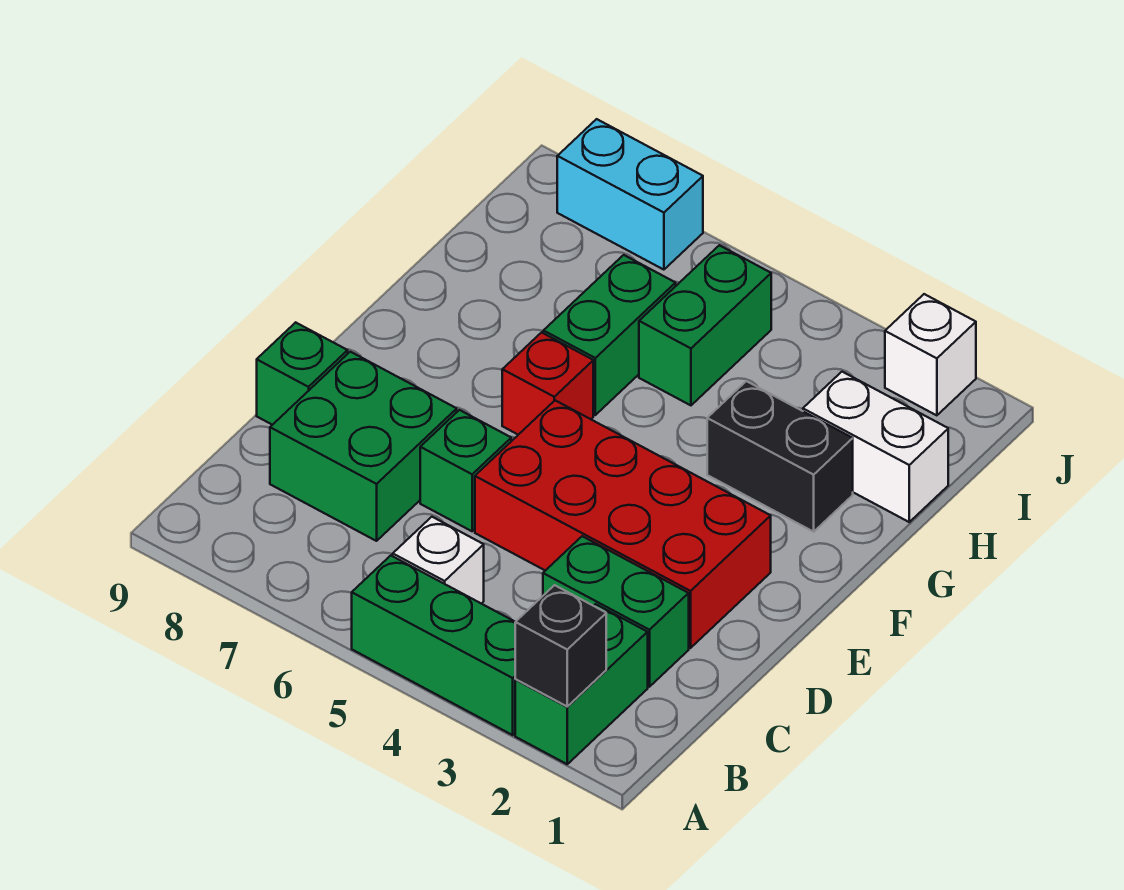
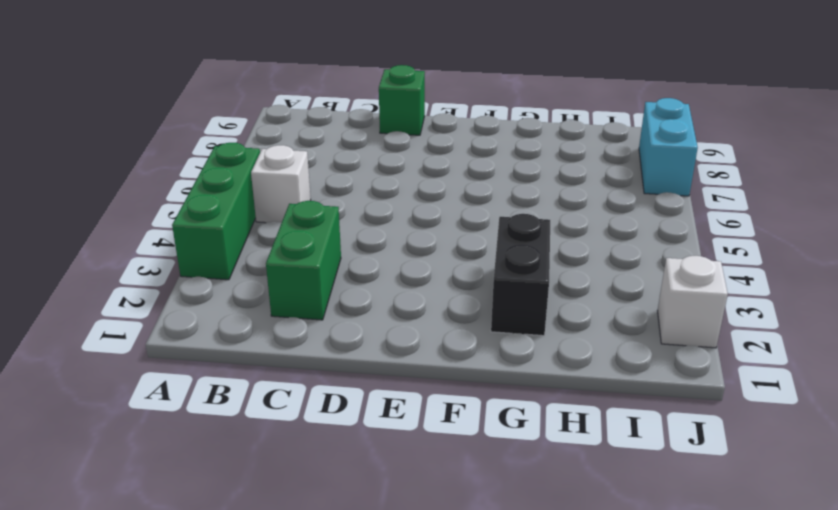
none -> green 1x2 brick [515,604,648,764]
none -> green 2x2 brick [270,352,457,541]
none -> red 2x4 brick [475,400,771,648]

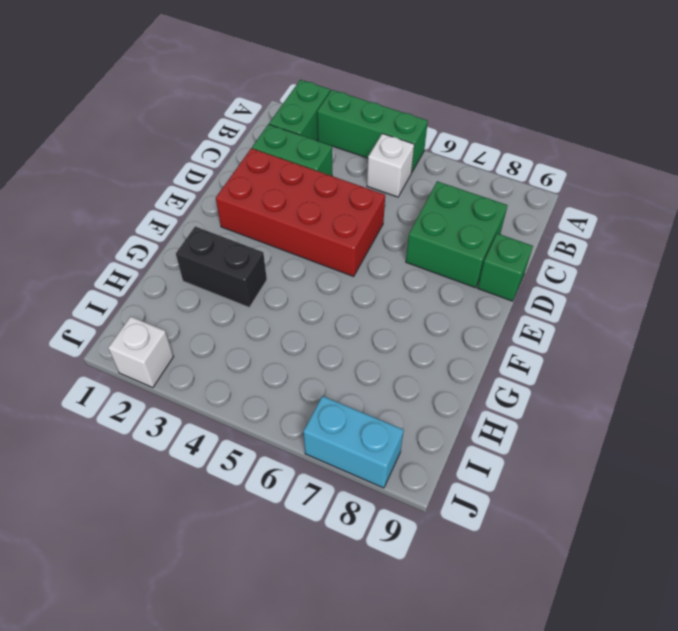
none -> green 1x1 brick [420,410,511,531]
none -> red 1x1 brick [502,332,593,435]
none -> green 1x2 brick [543,255,676,415]

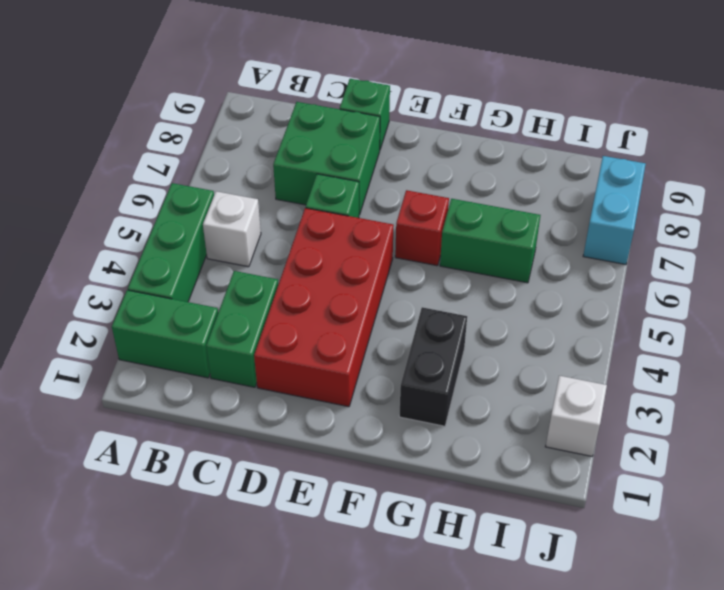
none -> white 1x2 brick [803,372,948,522]
none -> green 1x2 brick [639,245,771,405]
none -> black 1x1 brick [515,585,606,706]

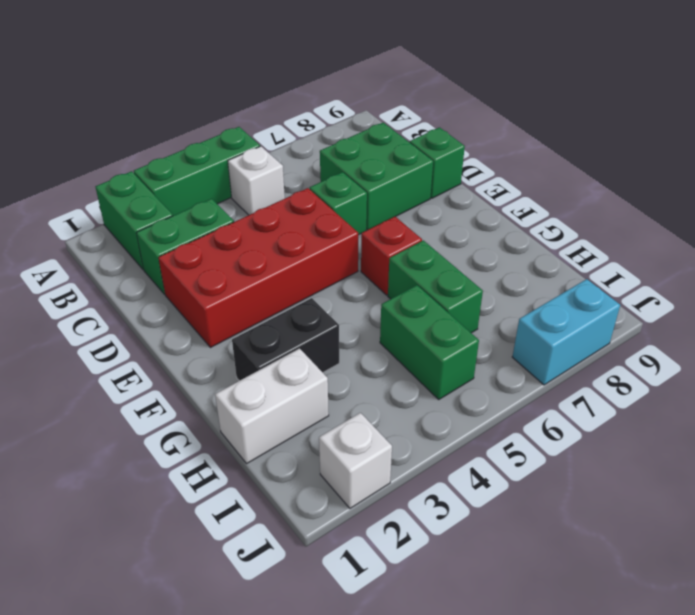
none -> black 1x1 brick [515,585,606,706]

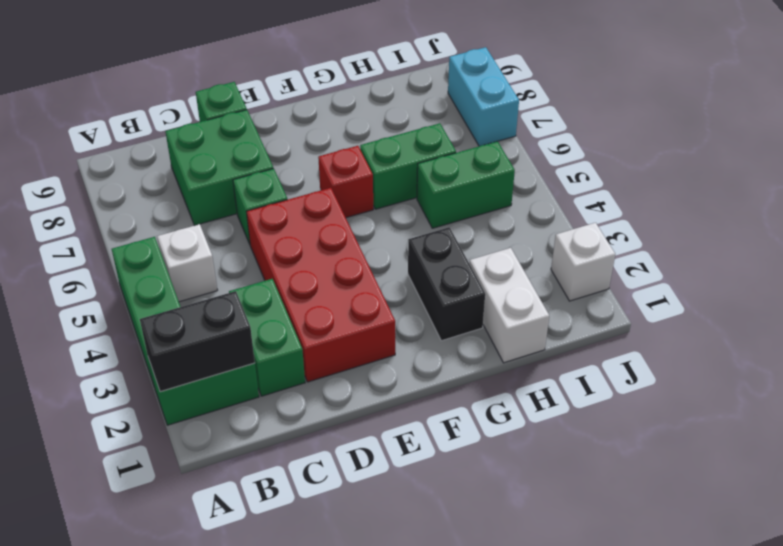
black 1x2 brick [140,291,255,392] -> black 1x1 brick [515,585,606,706]

